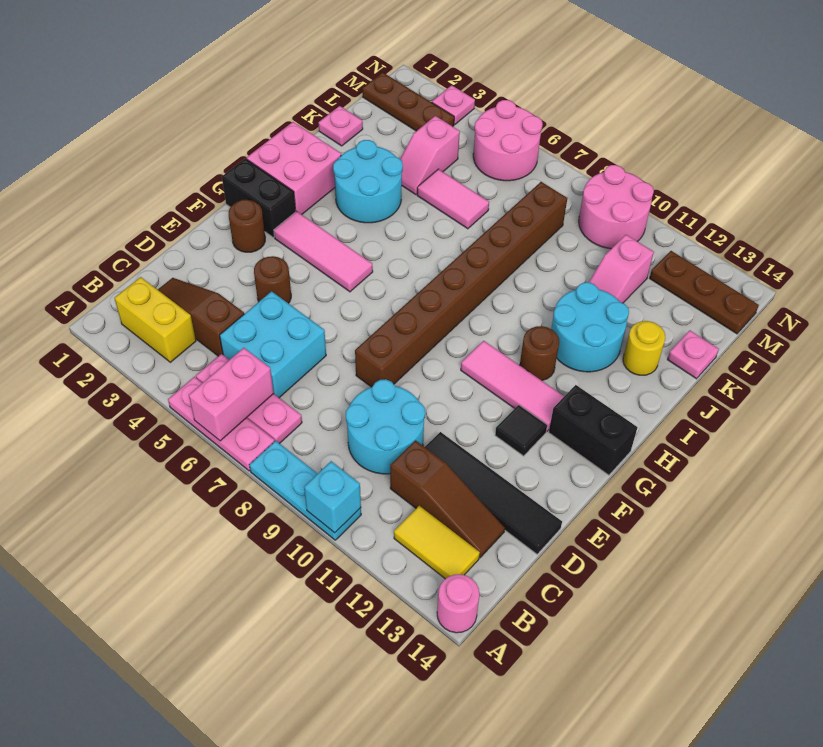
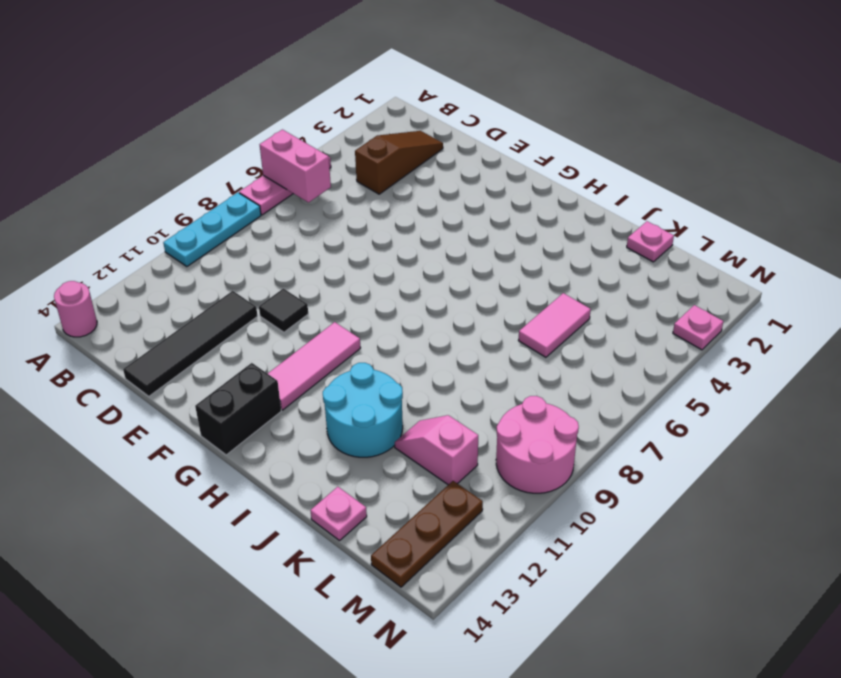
black 1x1 tile [259,289,308,332] -> black 1x1 tile moved to [495,405,547,456]
none -> yellow 1x2 brick [114,277,196,362]
none -> pink 1x3 plate [196,354,302,444]
none -> yellow 1x2 tile [394,506,480,579]
none -> cyan 2x2 brick [220,291,326,398]

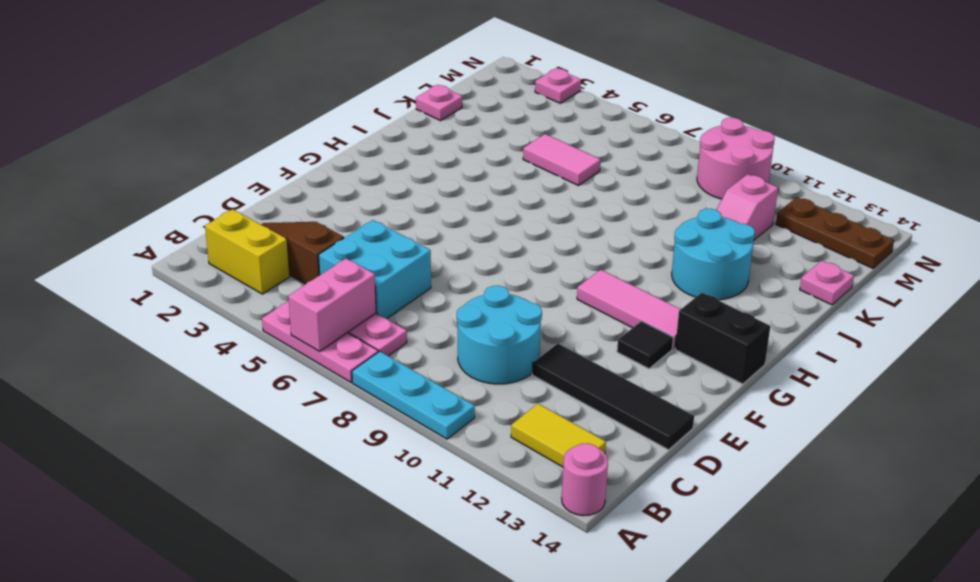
none -> brown 1x3 slope [390,441,505,558]
none -> brown 1x1 round brick [254,256,291,303]
none -> brown 1x8 brick [355,182,567,387]
none -> brown 1x1 round brick [229,200,265,252]

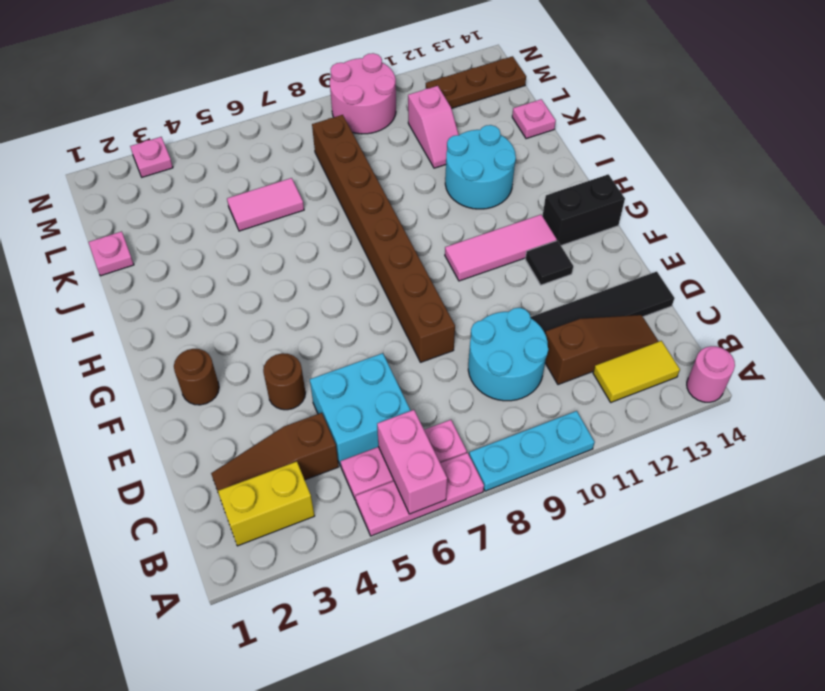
none -> black 1x2 brick [222,158,296,238]
none -> pink 1x3 tile [274,211,373,292]
none -> pink 2x2 brick [247,122,341,214]
none -> brown 1x1 round brick [520,326,559,381]

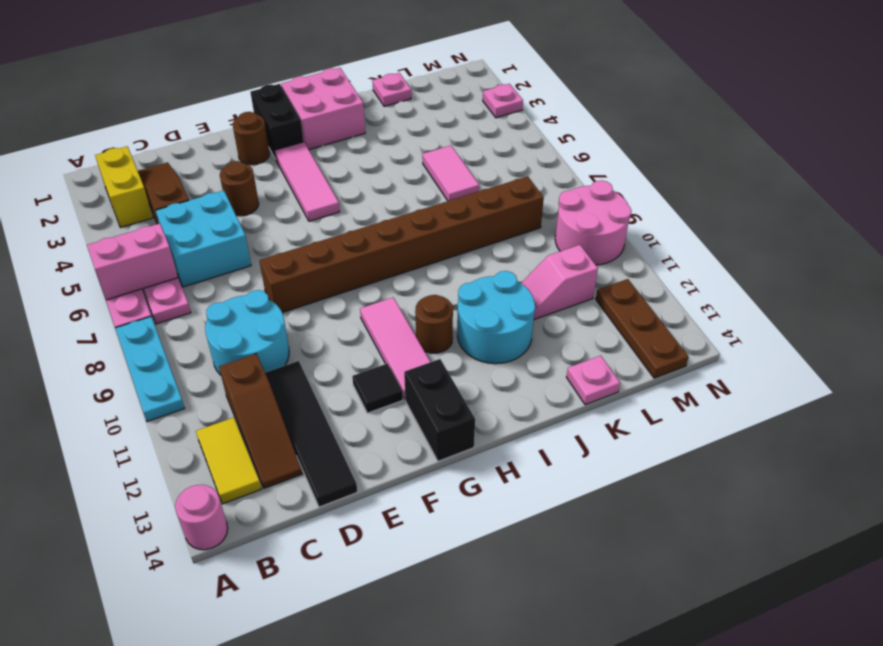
none -> cyan 2x2 round brick [333,140,403,223]
none -> yellow 1x1 round brick [623,321,665,375]
none -> pink 1x2 slope [400,116,460,195]
none -> brown 1x3 plate [362,72,454,131]

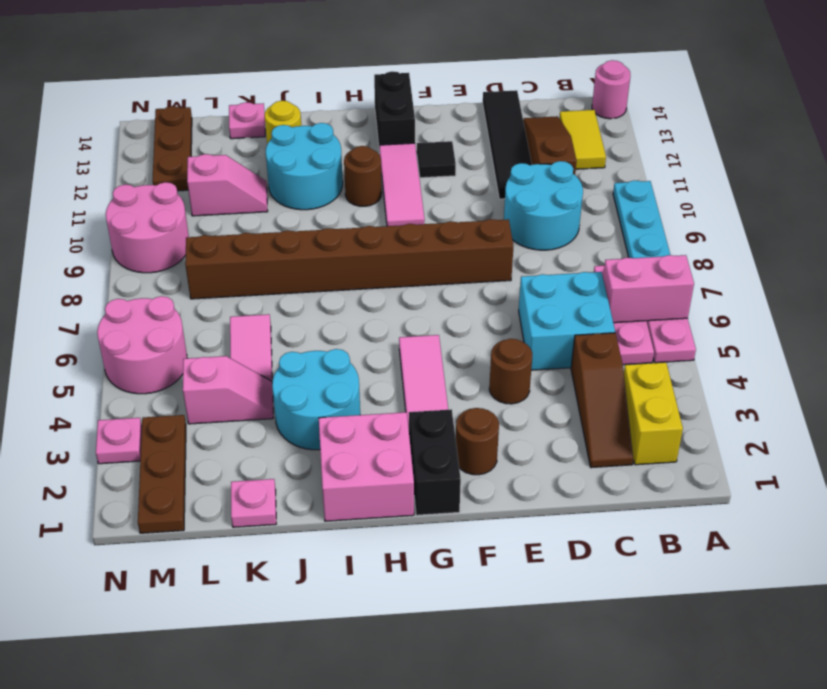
none -> cyan 1x1 brick [304,461,361,533]

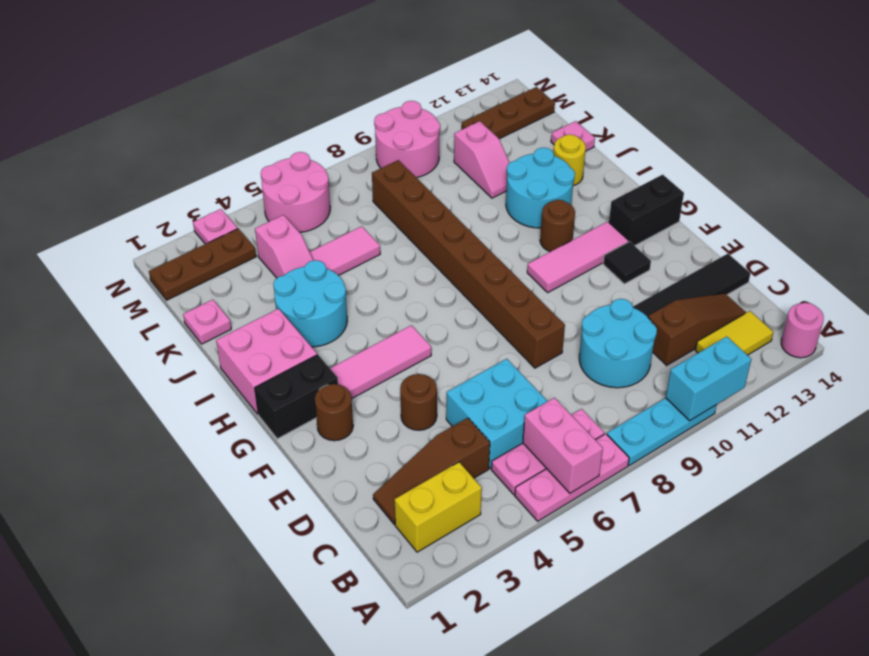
cyan 1x2 brick [666,337,751,421] -> cyan 1x1 brick [304,461,361,533]

